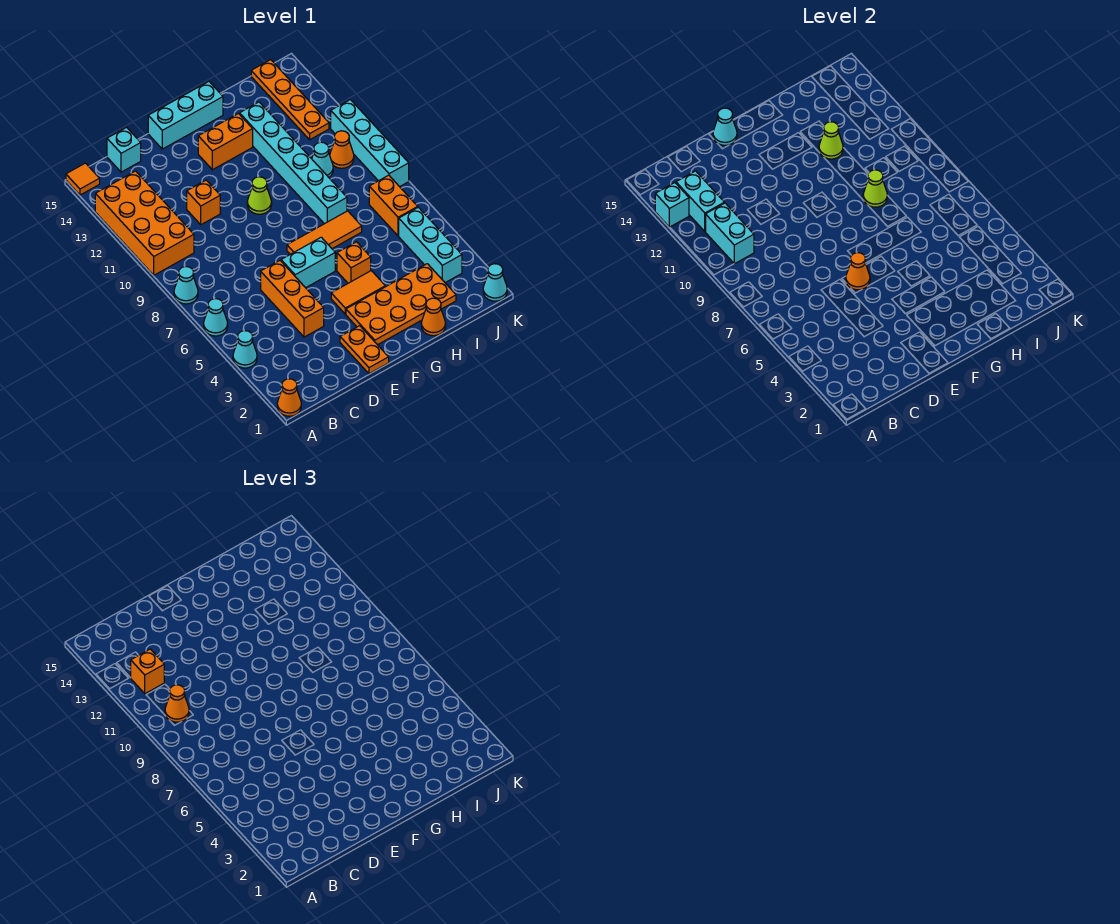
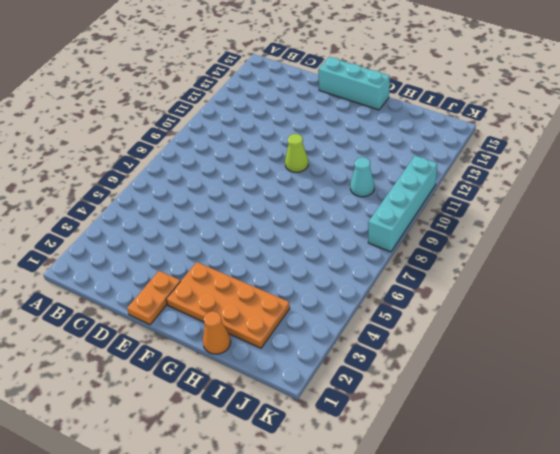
none -> orange 1x1 cone [277,379,301,416]
none -> cyan 1x1 cone [233,331,257,368]
none -> cyan 1x1 cone [204,299,228,336]
none -> cyan 1x1 cone [174,266,198,304]

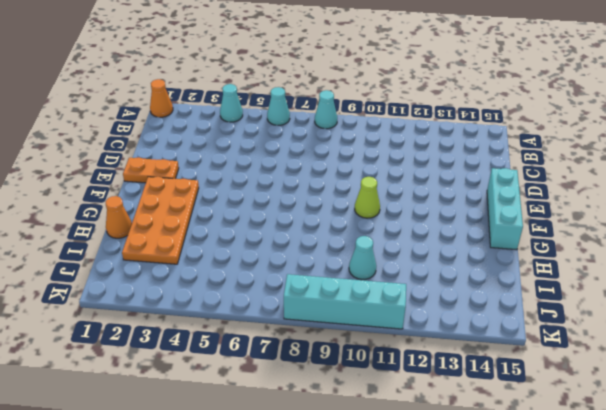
none -> orange 2x4 brick [95,171,194,275]
none -> orange 1x1 tile [66,163,100,195]
none -> cyan 1x1 brick [107,127,141,172]
none -> orange 1x3 brick [261,260,324,337]

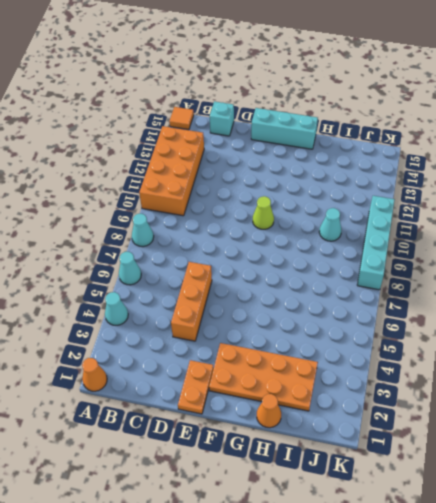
none -> orange 1x1 brick [187,180,220,225]
none -> cyan 1x2 brick [281,237,335,288]
none -> orange 1x2 tile [331,271,385,314]
none -> orange 1x3 tile [287,211,362,254]

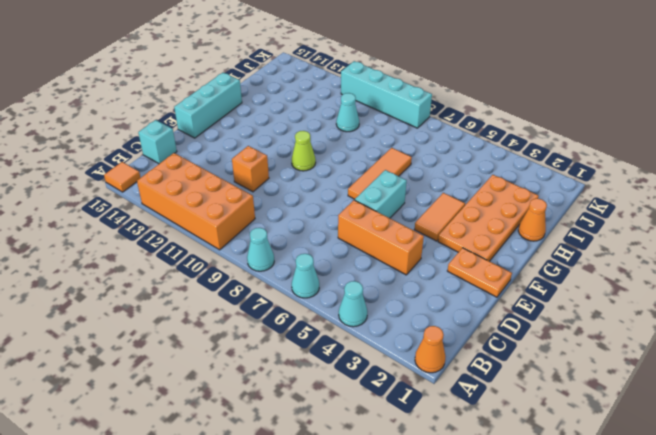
none -> orange 1x2 brick [198,114,253,170]
none -> orange 1x1 brick [337,242,371,283]
none -> cyan 1x6 brick [240,102,347,224]
none -> cyan 1x3 brick [399,207,462,283]

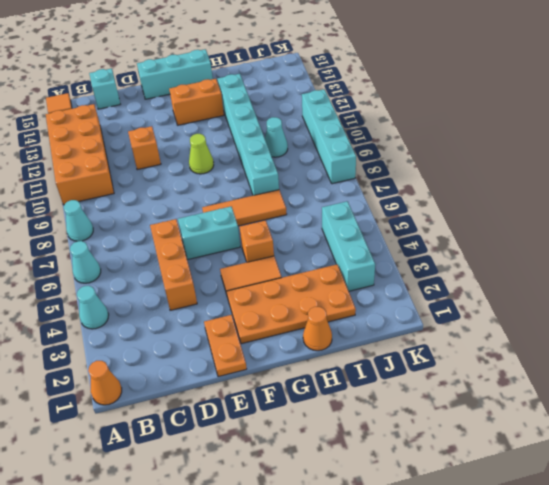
none -> orange 1x2 brick [369,175,418,236]
none -> orange 1x1 cone [330,131,354,168]
none -> orange 1x4 plate [251,60,329,140]
none -> cyan 1x1 cone [483,264,507,301]

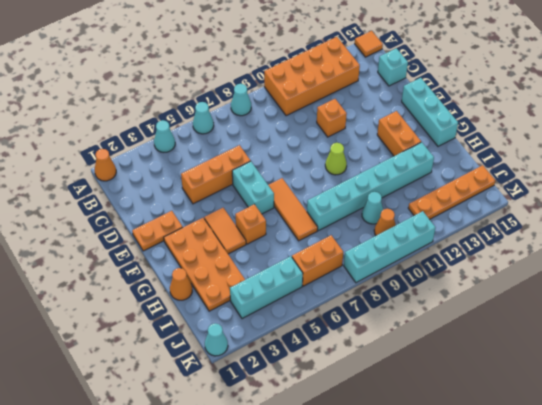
none -> cyan 1x1 brick [655,183,689,227]
none -> cyan 1x2 brick [706,203,754,264]
none -> cyan 1x2 brick [676,171,724,231]
none -> orange 1x1 cone [846,253,870,290]

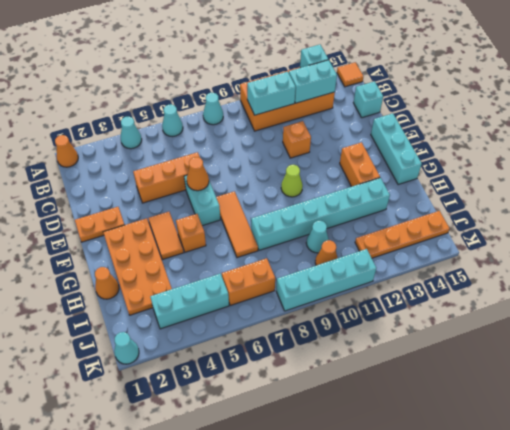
none -> cyan 1x1 cone [713,108,737,145]
none -> lime 1x1 cone [863,170,887,207]
none -> lime 1x1 cone [819,122,843,159]
none -> orange 1x1 cone [165,685,189,722]

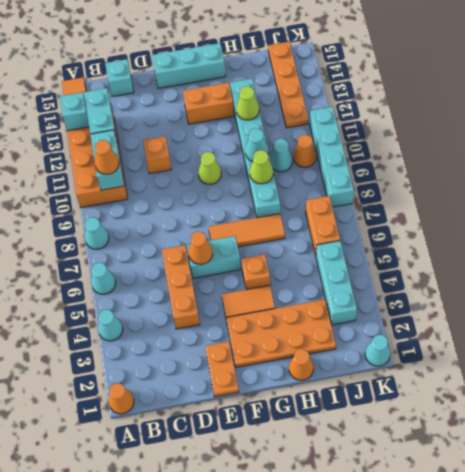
cyan 1x1 cone [245,129,268,162] -> cyan 1x1 cone moved to [713,108,737,145]
none -> orange 1x1 brick [131,649,164,694]

